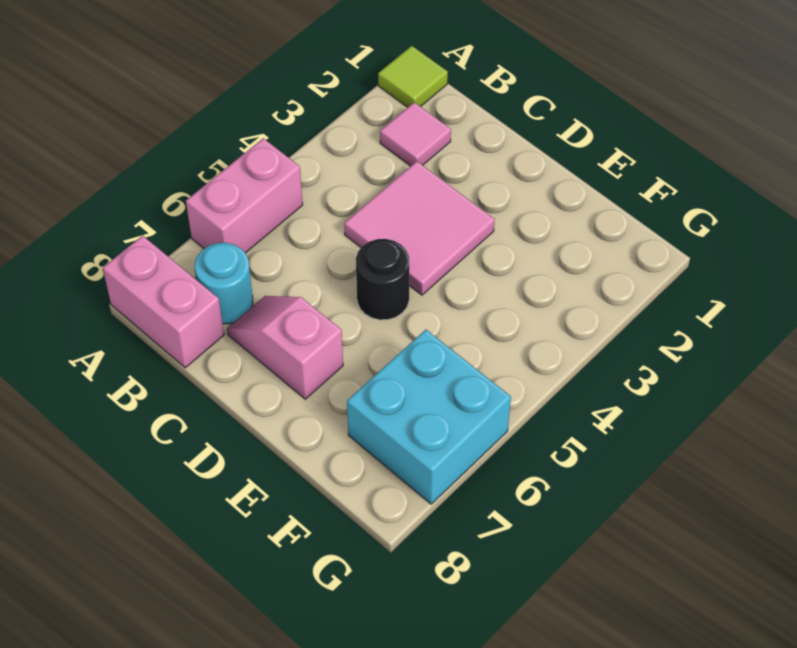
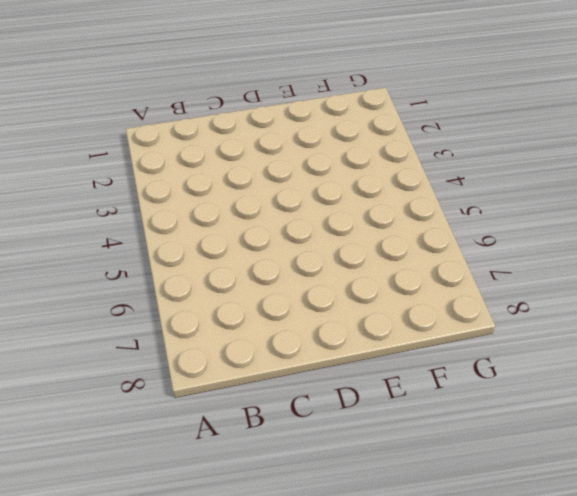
none -> lime 1x1 tile [378,46,448,107]
none -> pink 1x2 brick [186,138,303,253]

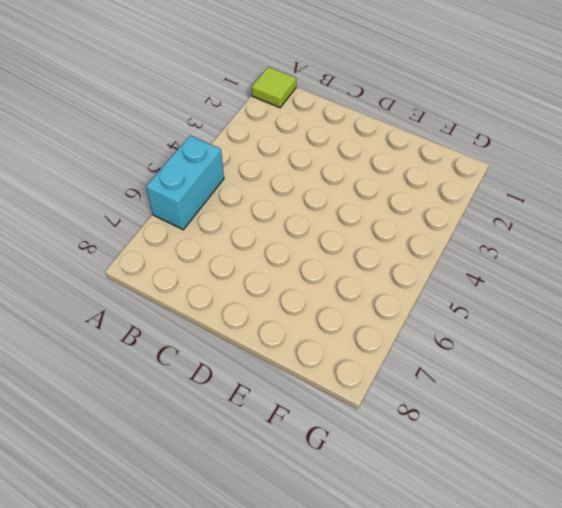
cyan 1x2 brick [146,136,224,230] -> pink 1x2 brick [186,138,303,253]
none -> pink 1x2 brick [103,236,224,368]
none -> pink 1x1 tile [380,102,451,166]

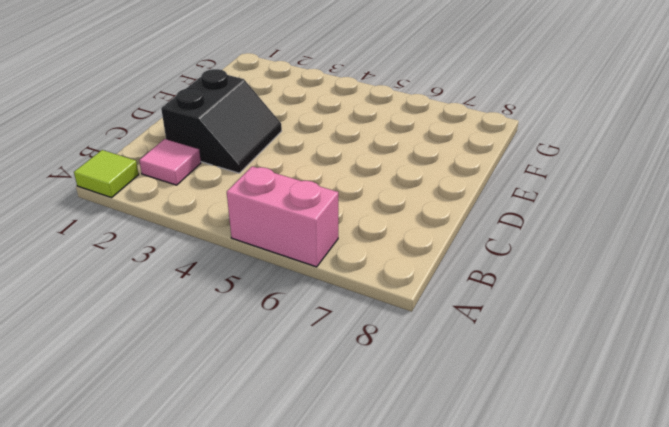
black 2x2 slope [161,69,282,173] -> pink 2x2 tile [344,161,495,295]
none -> pink 1x2 brick [103,236,224,368]
none -> cyan 1x1 round brick [195,243,253,324]

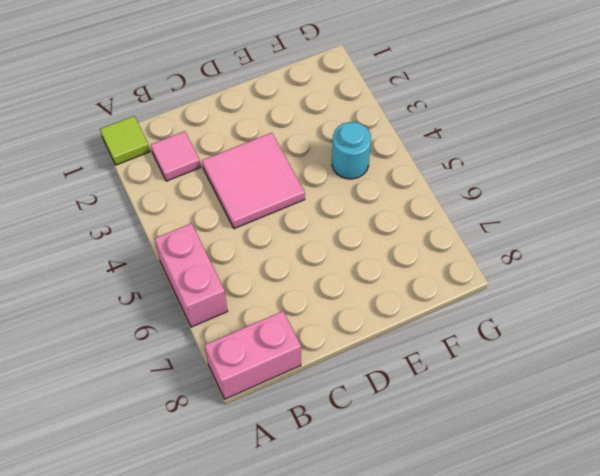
cyan 1x1 round brick [332,122,371,179] -> cyan 1x1 round brick moved to [195,243,253,324]
none -> pink 1x2 slope [227,296,343,399]
none -> black 1x1 round brick [356,239,409,320]

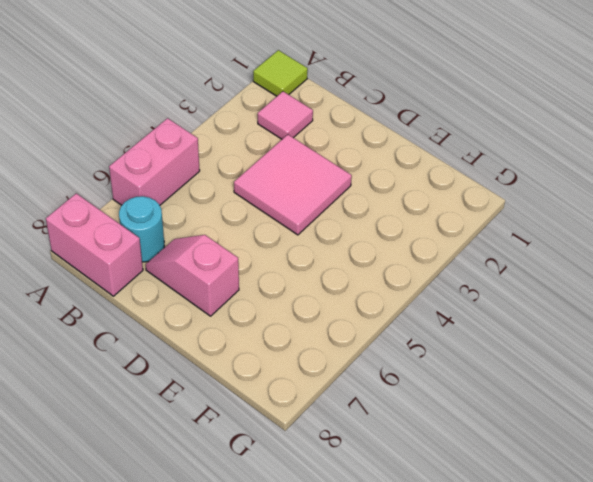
none -> black 1x1 round brick [356,239,409,320]
none -> cyan 2x2 brick [347,330,511,504]

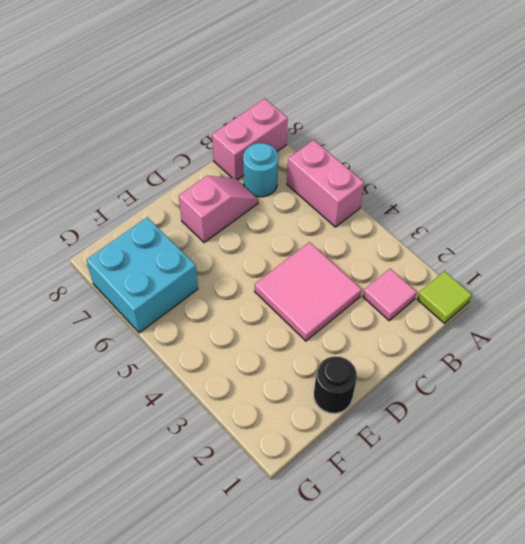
black 1x1 round brick [314,356,357,413] -> black 1x1 round brick moved to [356,239,409,320]

